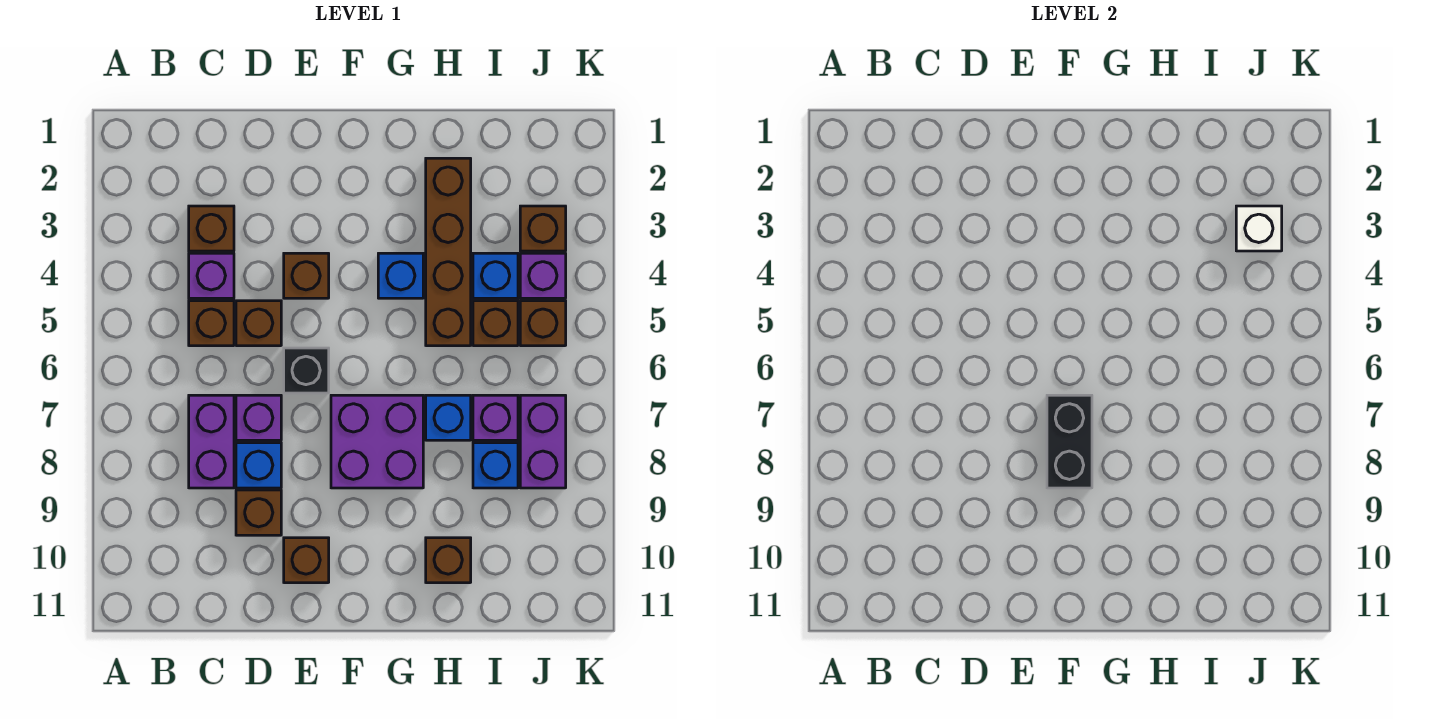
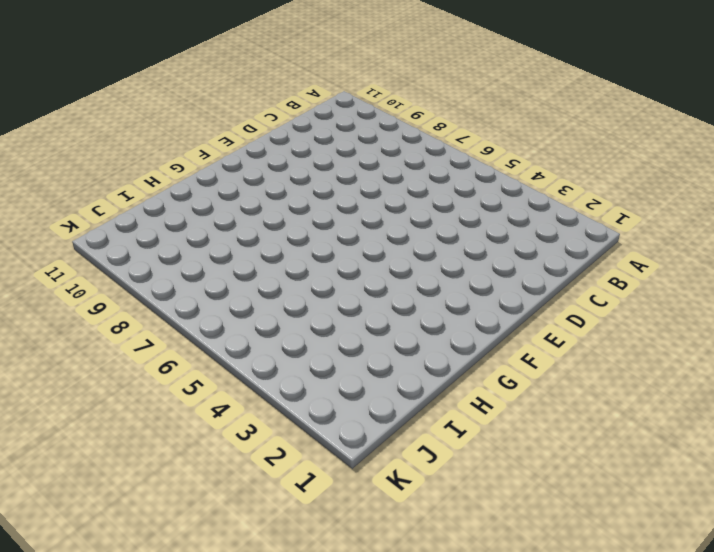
none -> brown 1x1 brick [189,206,234,251]
none -> purple 1x1 brick [189,253,234,298]
none -> brown 1x1 brick [189,301,234,346]

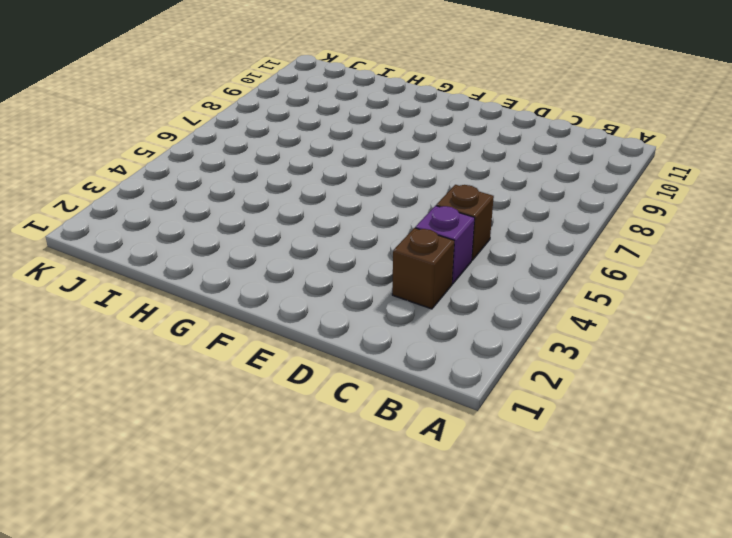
none -> purple 1x2 brick [189,395,234,488]
none -> brown 1x1 brick [236,301,281,346]
none -> purple 1x1 brick [236,395,281,440]

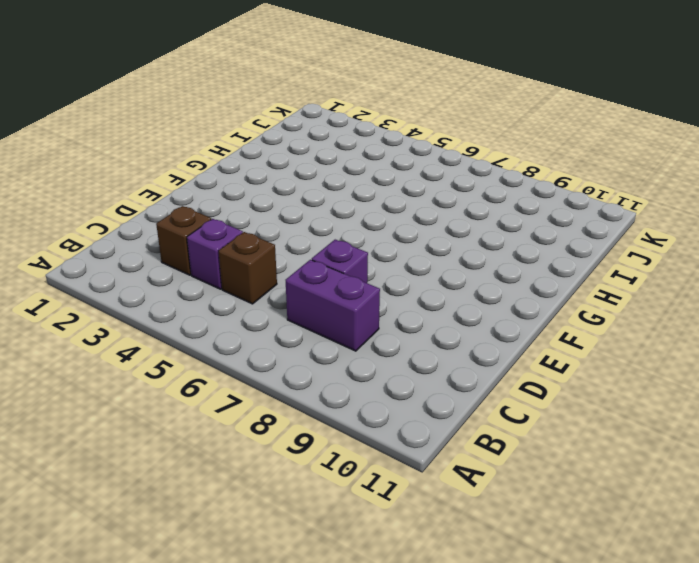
none -> brown 1x1 brick [236,301,281,346]
none -> blue 1x1 brick [236,443,281,488]
none -> brown 1x1 brick [236,490,281,535]

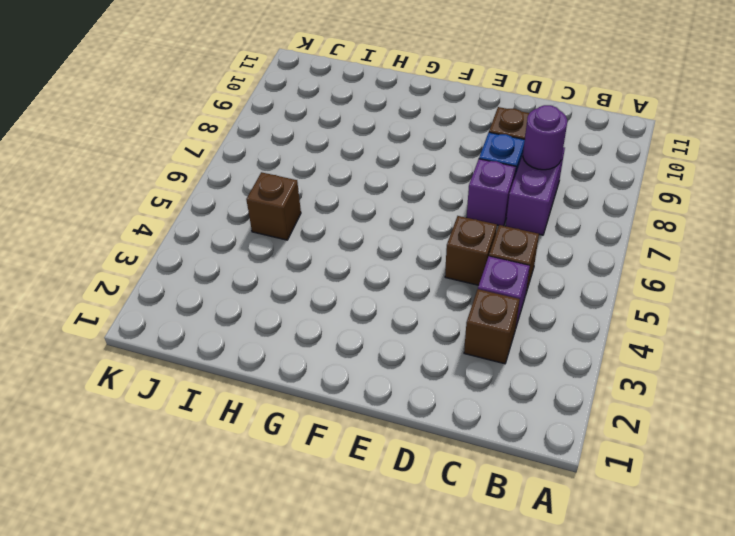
purple 1x1 round brick [523,105,567,170] -> none
none -> brown 1x1 brick [284,253,329,298]
none -> black 1x1 brick [284,348,329,393]
none -> brown 1x1 brick [284,538,329,583]

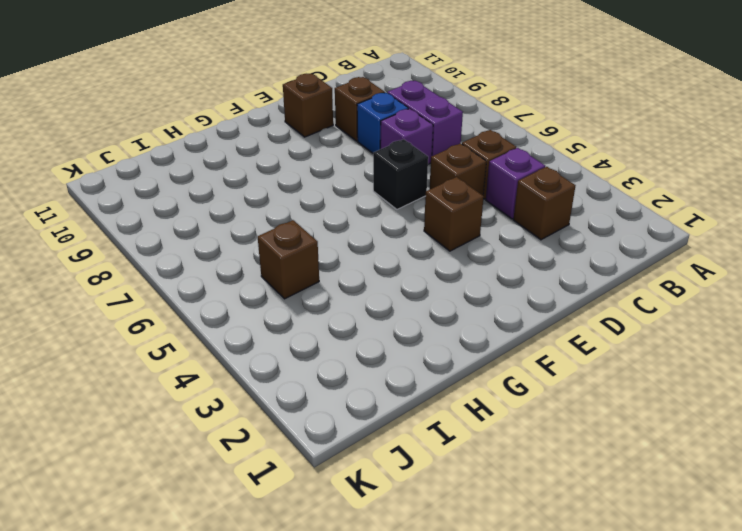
none -> purple 2x2 brick [331,395,423,488]
none -> blue 1x1 brick [378,253,423,298]
none -> brown 1x4 brick [426,158,471,346]

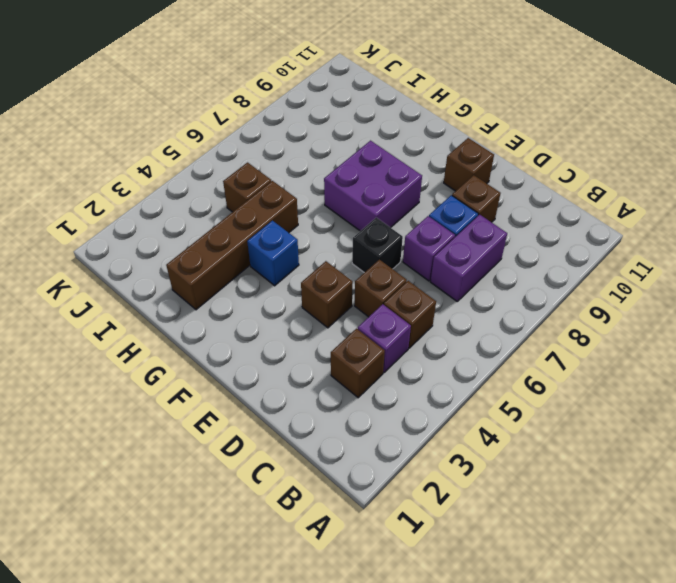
none -> blue 1x1 brick [426,395,471,440]
none -> brown 1x1 brick [426,538,471,583]
none -> blue 1x1 brick [473,253,518,298]

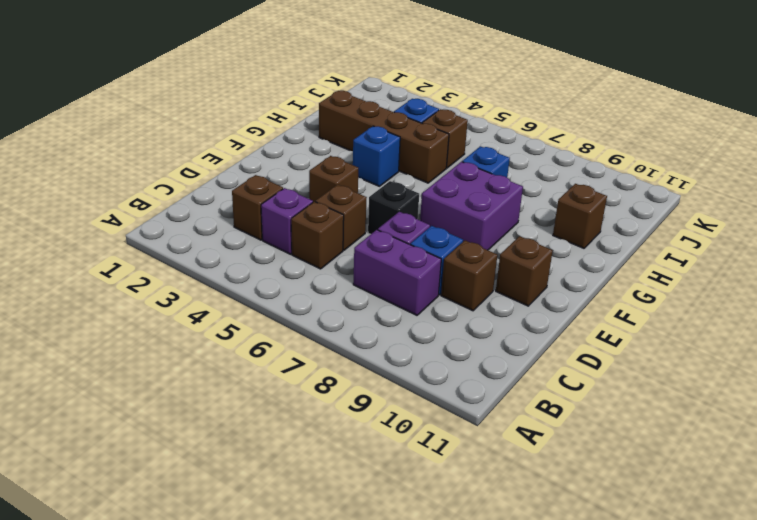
none -> purple 1x1 brick [473,395,518,440]
none -> blue 1x1 brick [473,443,518,488]
none -> brown 1x1 brick [520,206,566,251]

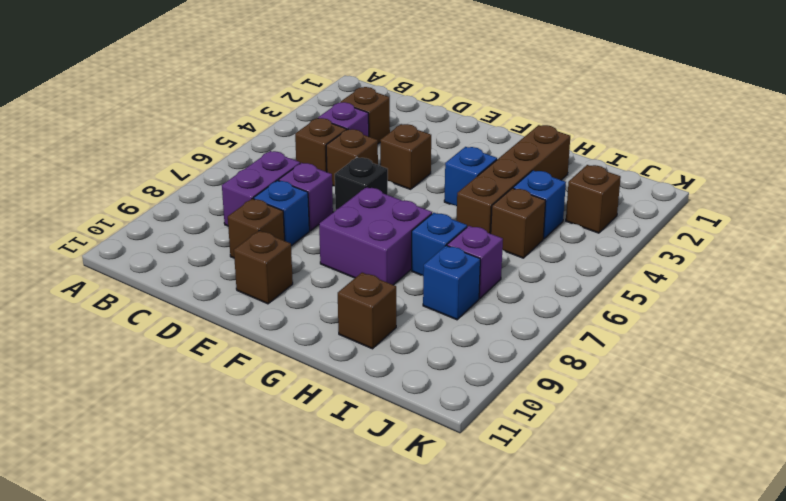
none -> purple 1x1 brick [520,253,566,298]
none -> brown 1x1 brick [520,301,566,346]
none -> purple 1x2 brick [520,395,566,488]

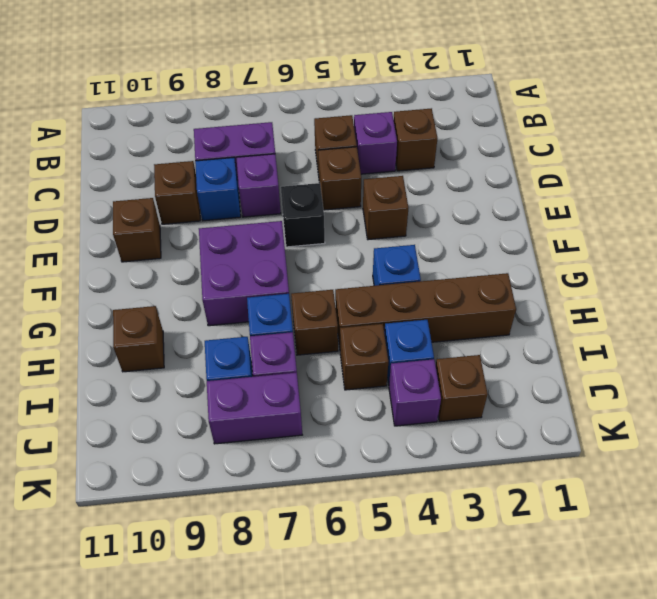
brown 1x1 brick [291,290,338,355] -> brown 1x1 brick moved to [520,301,566,346]
none -> black 1x2 brick [1047,395,1092,488]
none -> white 1x1 brick [1236,206,1282,251]

